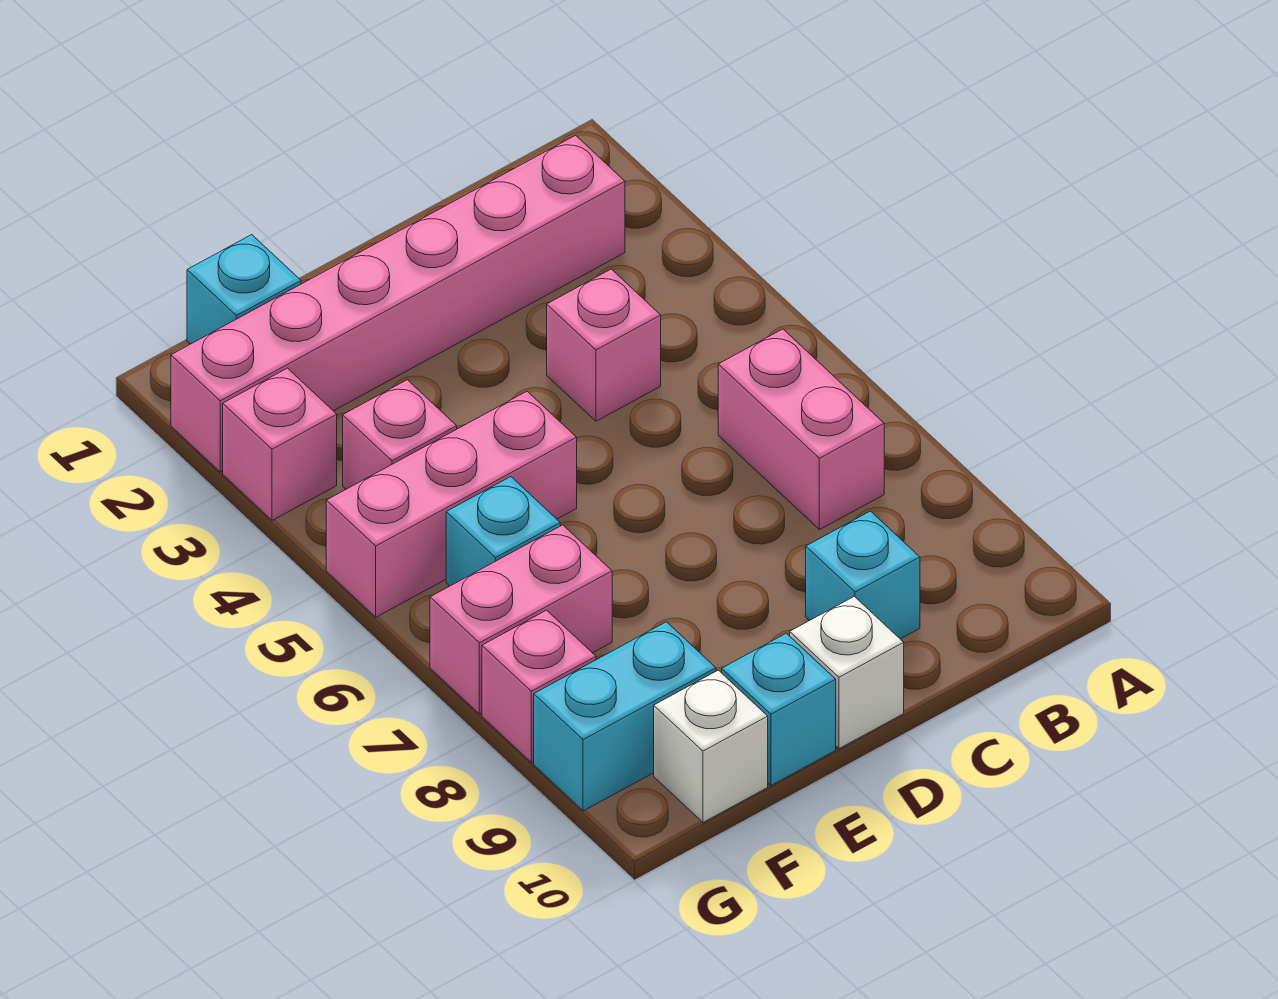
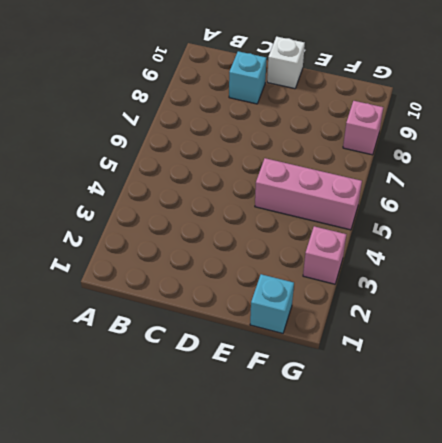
none -> pink 1x6 brick [171,135,625,472]
none -> pink 1x2 brick [718,329,884,530]
none -> pink 1x1 brick [547,269,661,421]

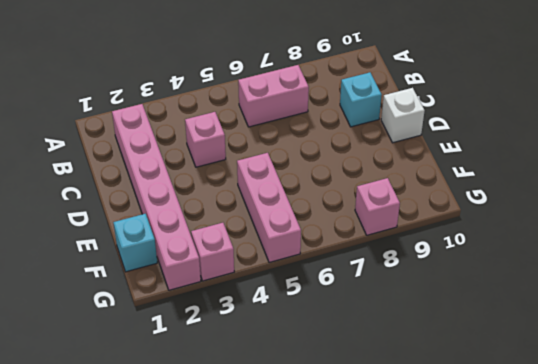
none -> cyan 1x1 brick [722,633,836,785]
none -> pink 1x1 brick [343,380,457,489]
none -> cyan 1x1 brick [446,477,560,586]

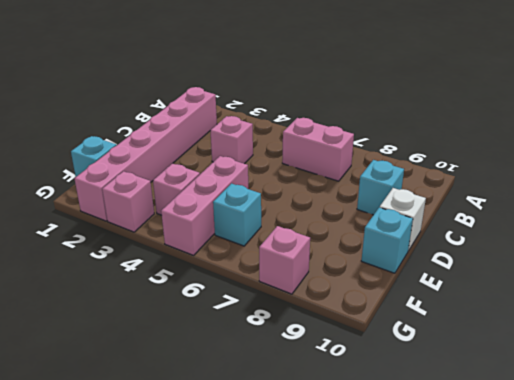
none -> pink 1x2 brick [430,525,612,714]
none -> cyan 1x2 brick [534,622,716,811]
none -> white 1x1 brick [654,670,768,822]

